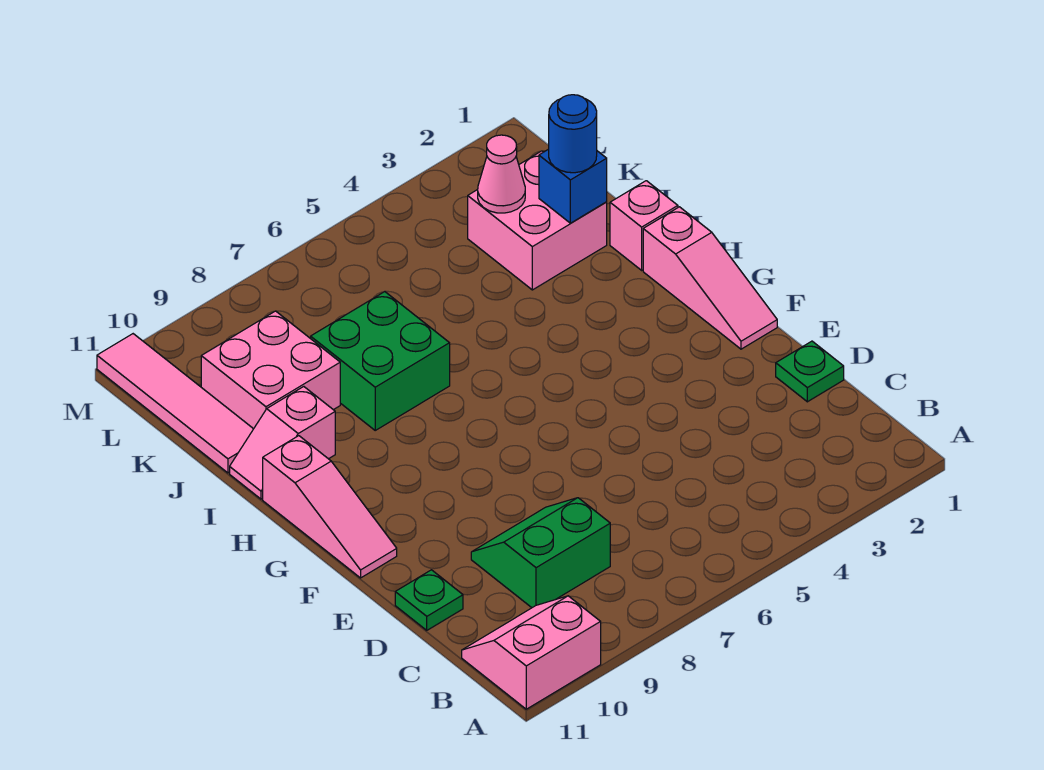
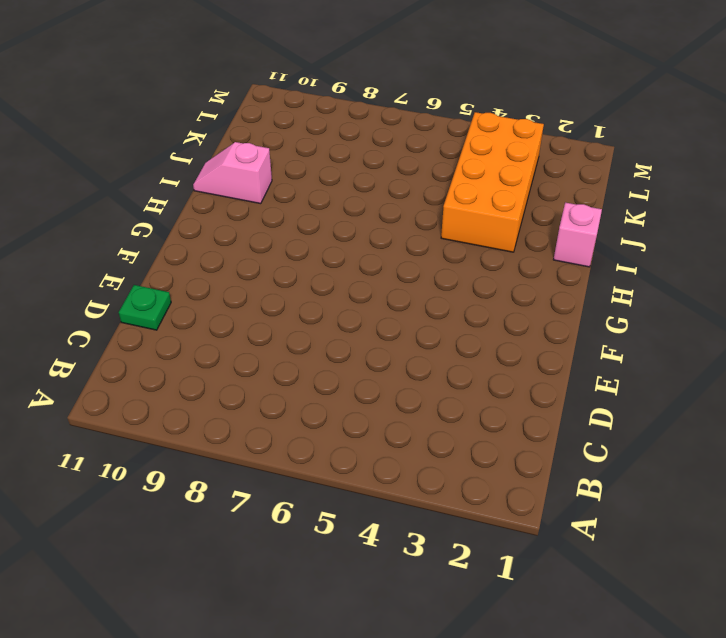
orange 2x4 brick [441,112,544,252] -> pink 2x2 brick [468,151,607,290]
none -> pink 2x2 slope [462,596,601,709]
none -> green 2x2 slope [471,498,610,608]
none -> green 1x1 plate [776,341,844,402]

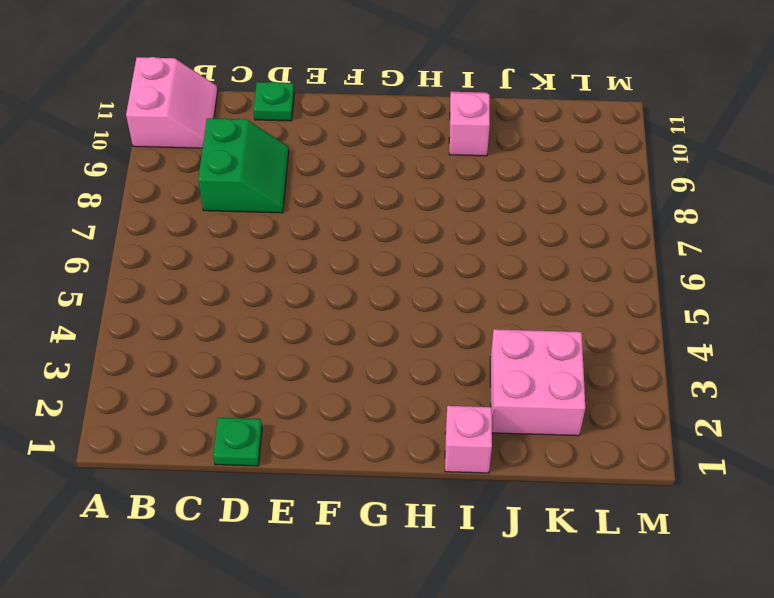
none -> pink 1x3 slope [643,207,777,349]
none -> pink 1x3 slope [263,436,397,578]
none -> green 2x2 brick [311,292,450,430]

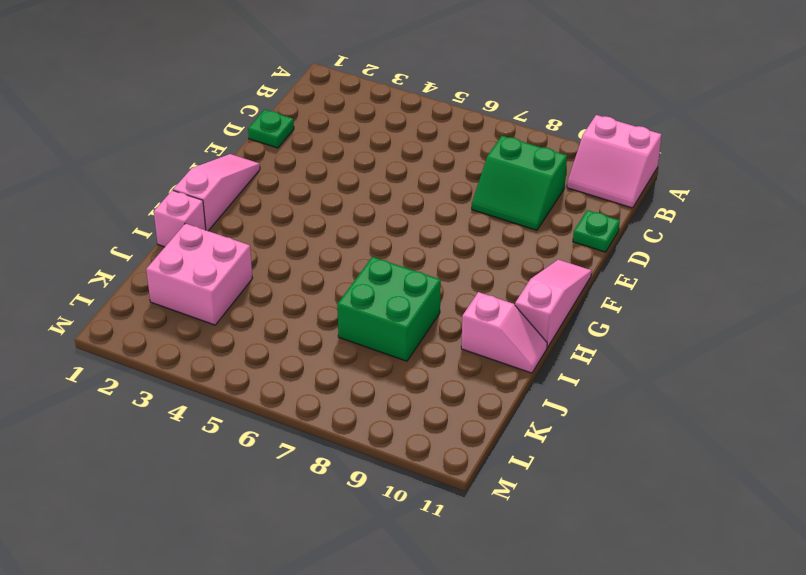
none -> pink 2x2 brick [201,311,340,429]
none -> pink 1x4 tile [97,334,253,473]
none -> blue 1x1 brick [539,149,607,223]

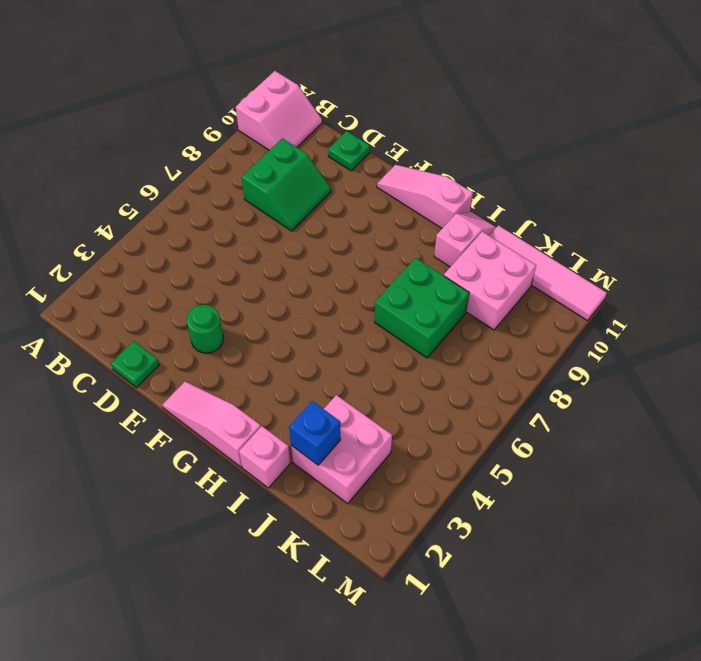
green 1x1 round brick [187,305,224,353] -> none
none -> pink 1x1 cone [478,135,525,213]
none -> blue 1x1 round brick [549,95,597,173]

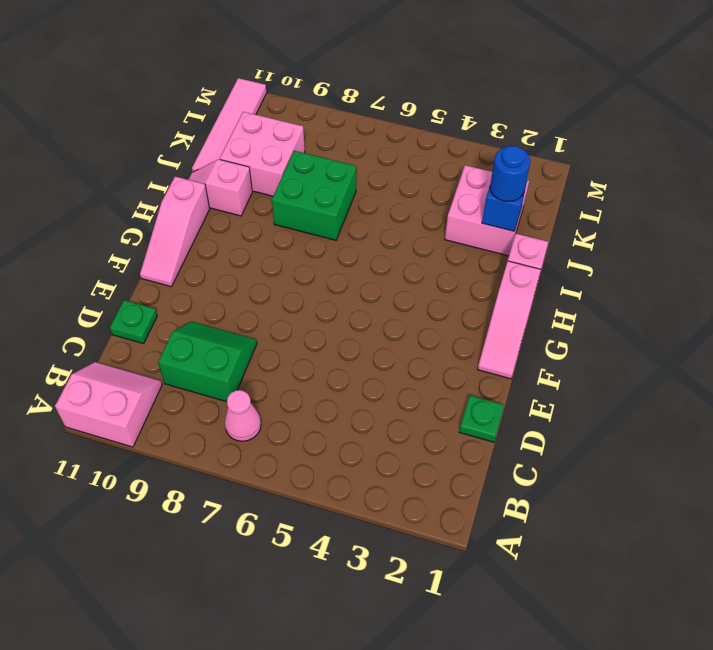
pink 1x1 cone [225,390,261,441] -> pink 1x1 cone moved to [478,135,525,213]

